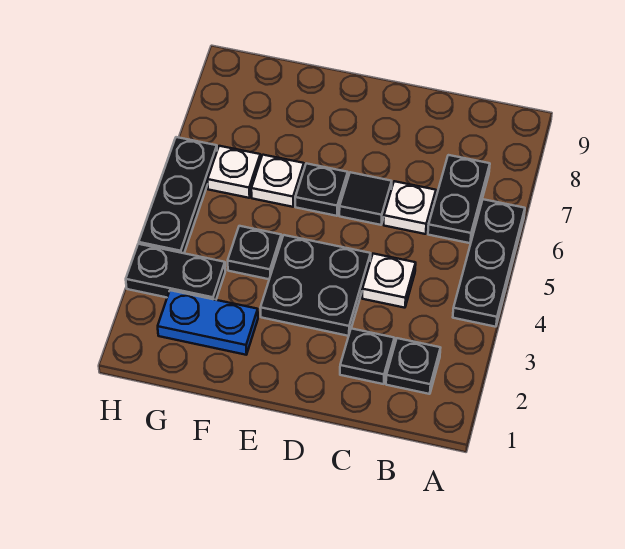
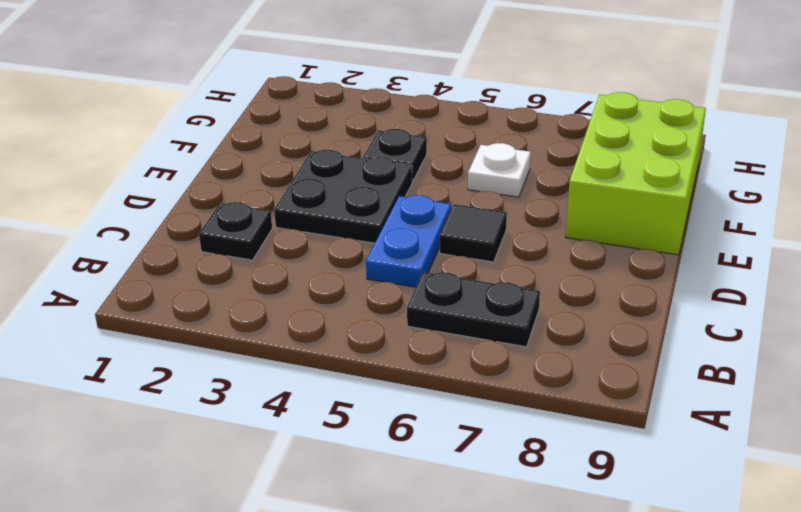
blue 1x2 plate [366,195,451,287] -> blue 1x2 plate moved to [158,290,258,355]
lime 2x3 brick [566,92,706,255] -> none
none -> black 1x3 plate [453,199,525,327]
none -> black 1x1 plate [386,338,440,394]
none -> white 1x1 plate [362,254,416,308]

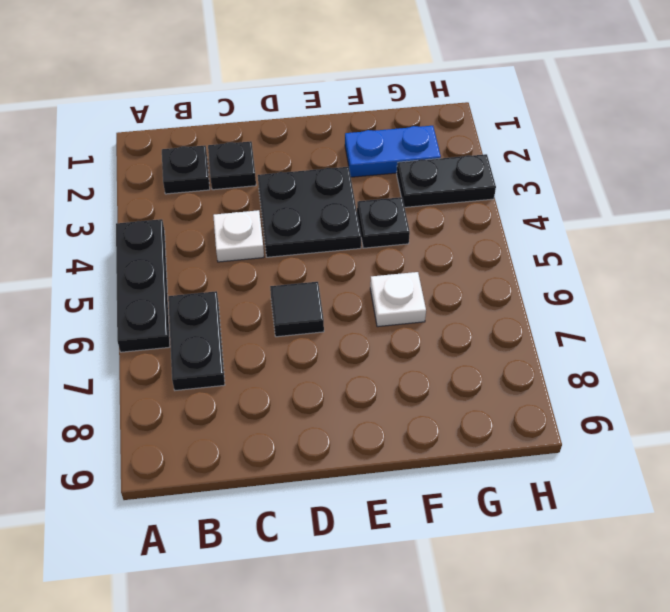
none -> white 1x1 plate [384,181,436,234]
none -> black 1x1 plate [295,163,348,216]
none -> white 1x1 plate [208,146,260,198]

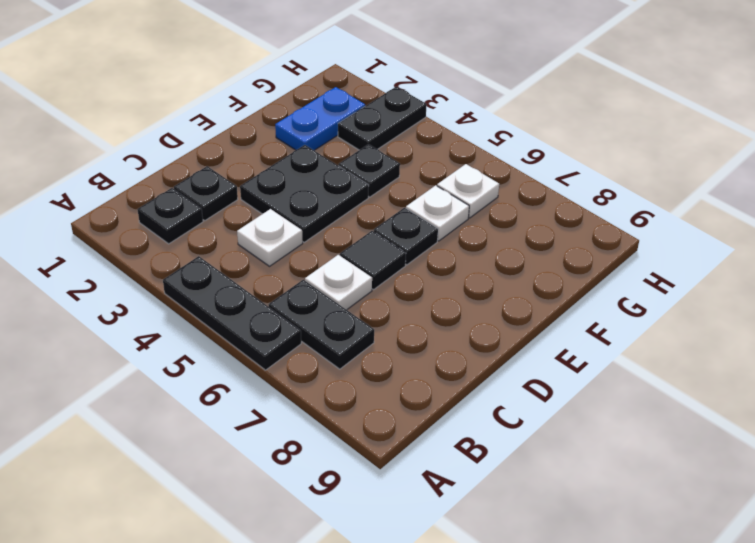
none -> black 1x3 plate [139,137,217,253]

